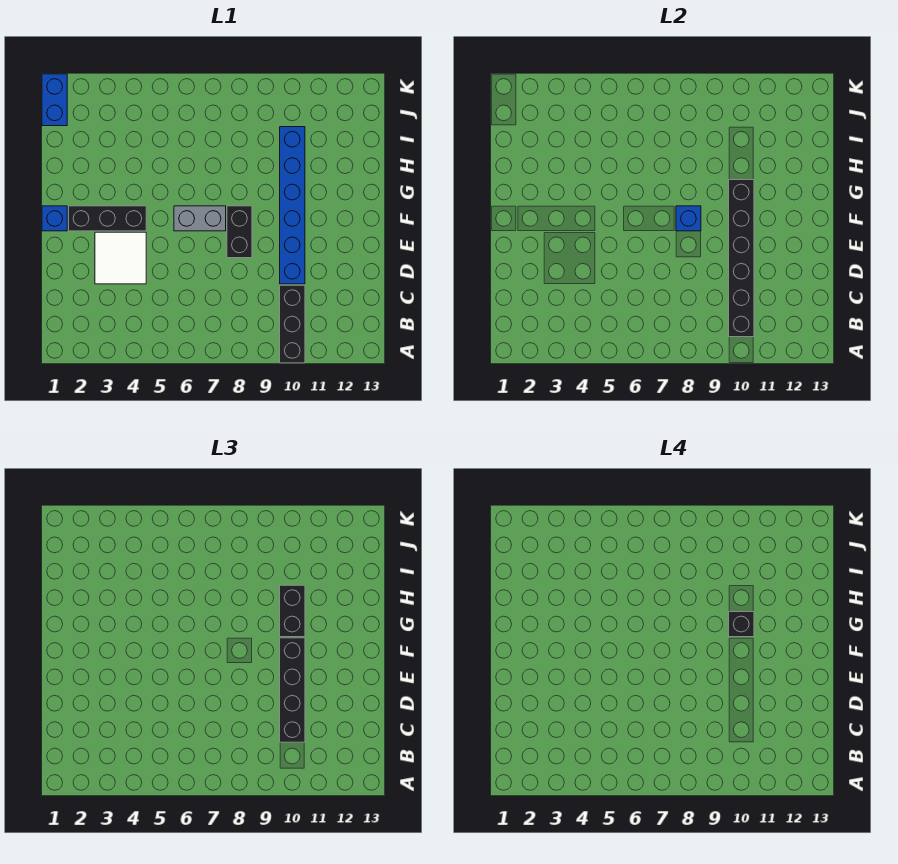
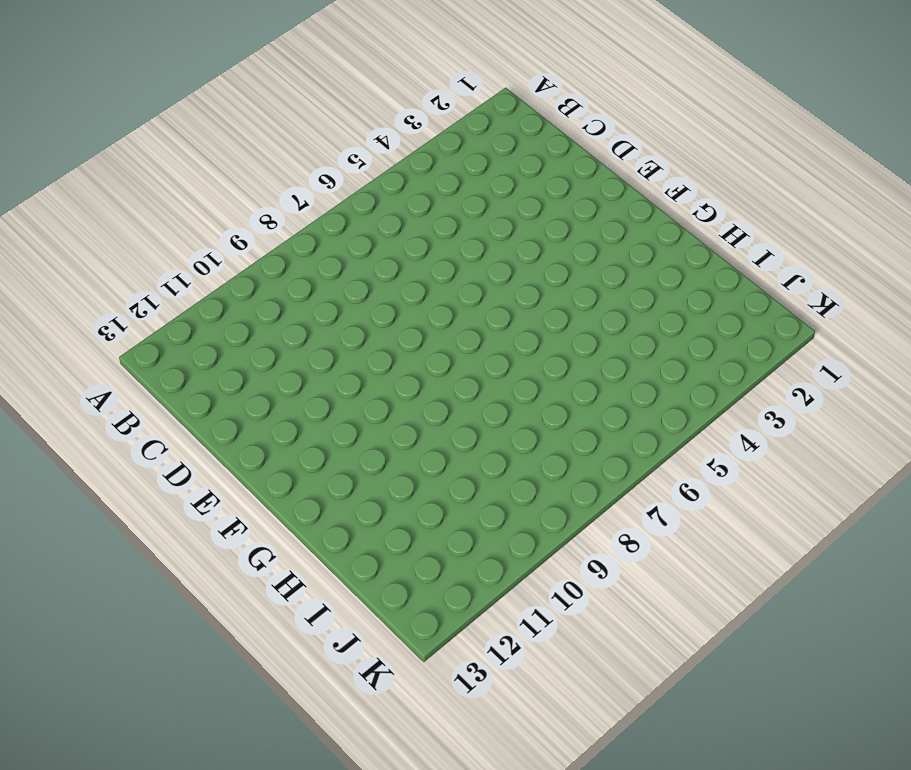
none -> black 1x3 brick [280,285,305,363]
none -> white 2x2 tile [95,232,146,284]
none -> blue 1x6 brick [280,127,305,284]

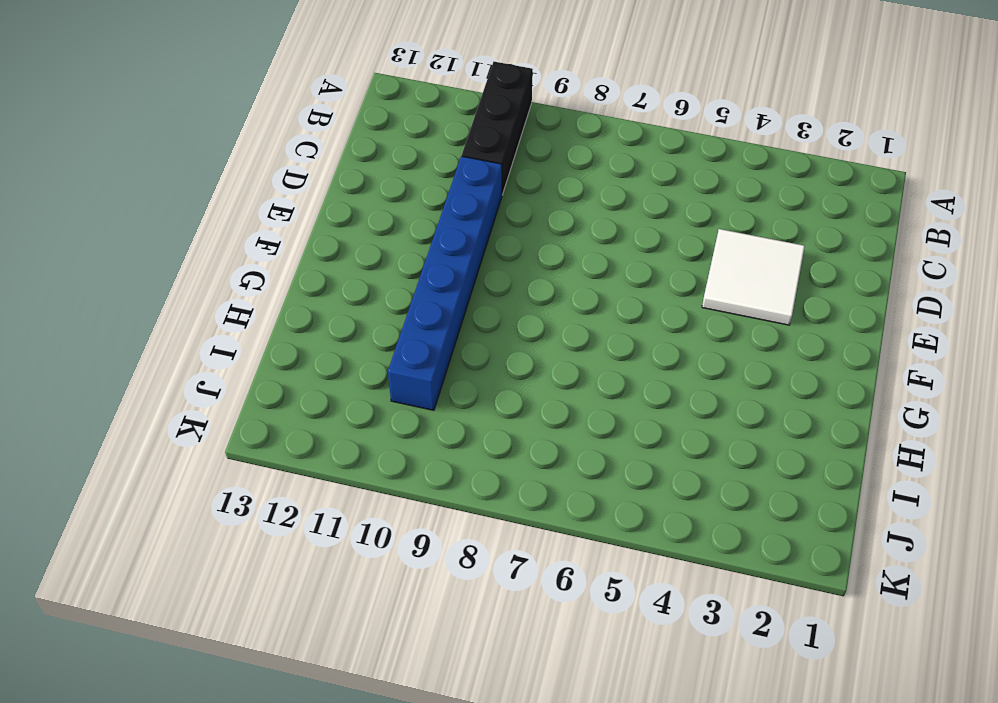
none -> black 1x2 brick [227,206,252,258]
none -> blue 1x1 brick [42,206,67,231]
none -> black 1x3 brick [69,206,146,231]

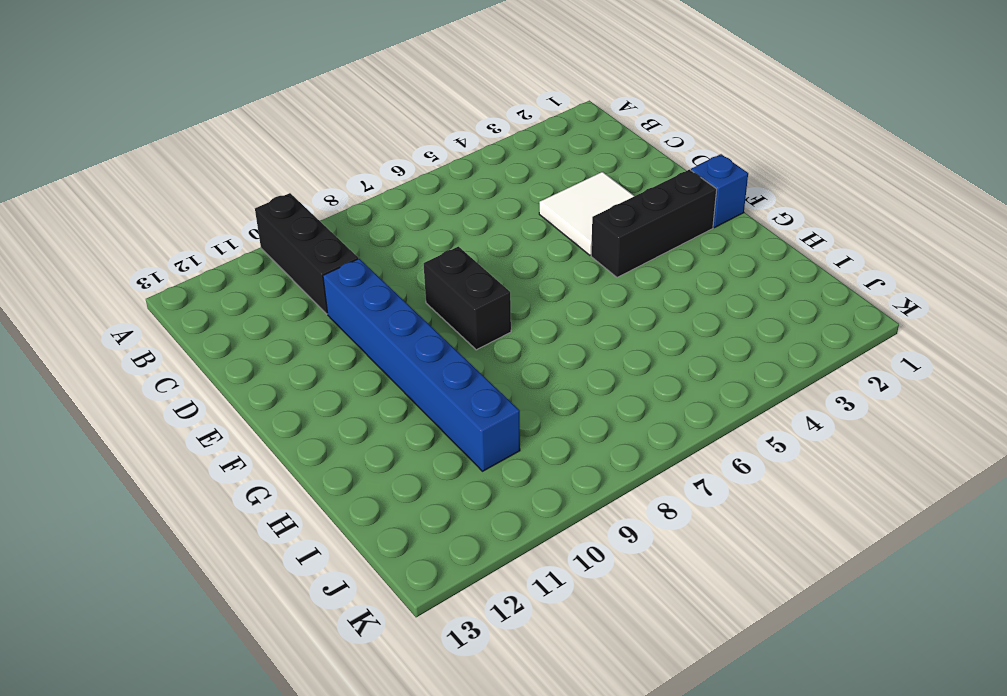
none -> grey 1x2 brick [174,206,226,231]
none -> blue 1x2 brick [42,74,67,126]
none -> black 1x6 brick [729,180,754,337]

